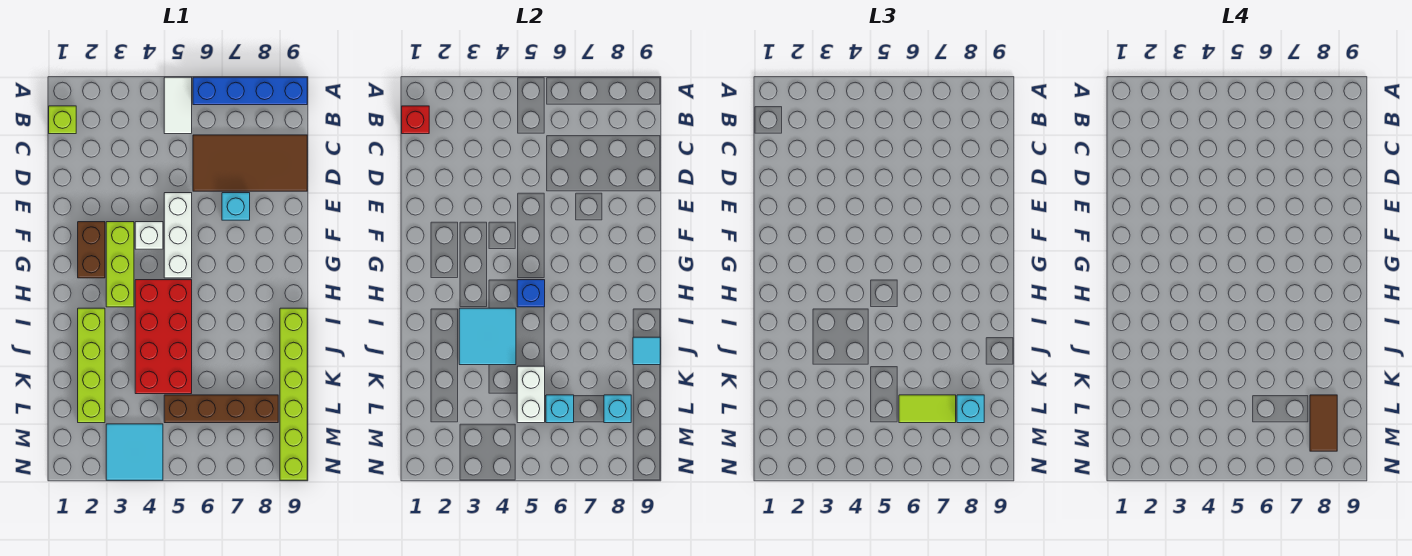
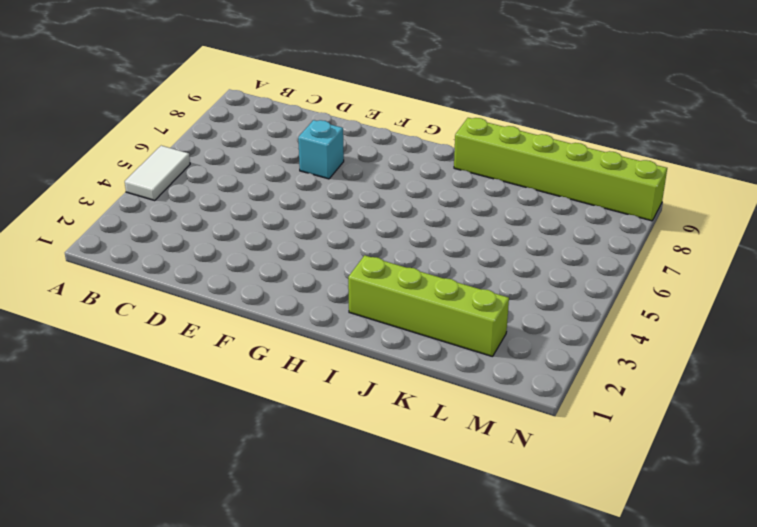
white 1x2 tile [125,146,190,200] -> white 1x2 tile turned to [164,77,192,134]
none -> blue 1x4 brick [193,77,307,105]
none -> lime 1x1 brick [49,106,76,134]
none -> brown 2x4 tile [193,135,307,191]

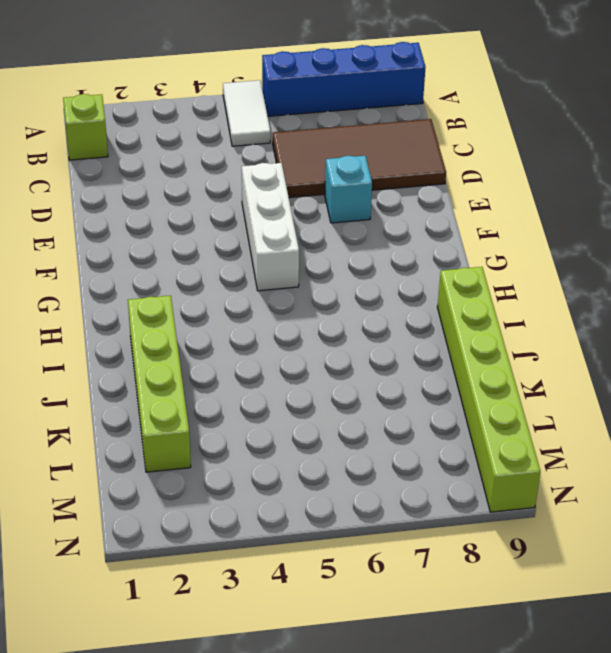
none -> brown 1x2 brick [78,222,105,278]
none -> lime 1x3 brick [106,222,134,307]
none -> white 1x1 brick [135,222,163,249]

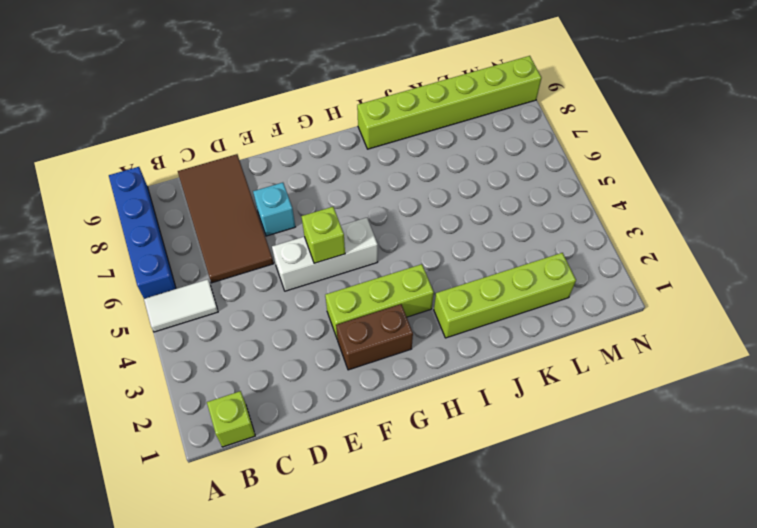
lime 1x1 brick [301,207,345,263] -> none
none -> white 1x1 brick [135,222,163,249]
none -> red 2x4 brick [135,280,192,394]
none -> brown 1x4 brick [164,395,278,423]

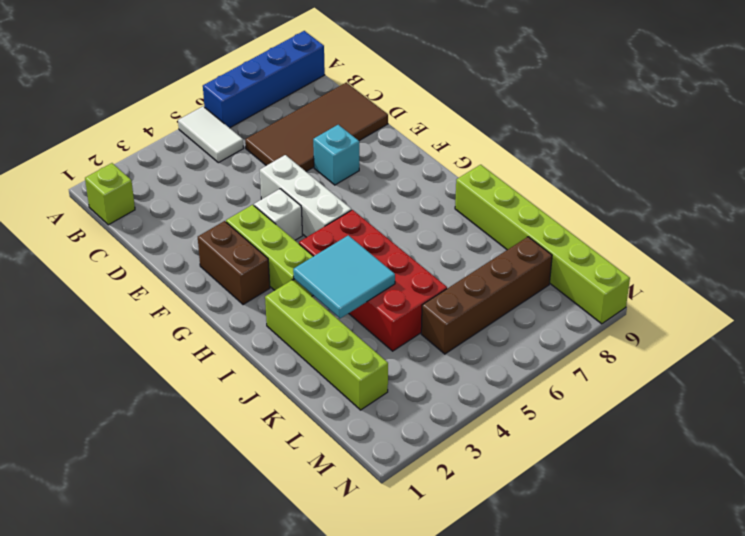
none -> cyan 2x2 tile [106,424,163,480]
none -> red 1x1 brick [402,106,429,134]
none -> blue 1x1 brick [517,280,545,307]

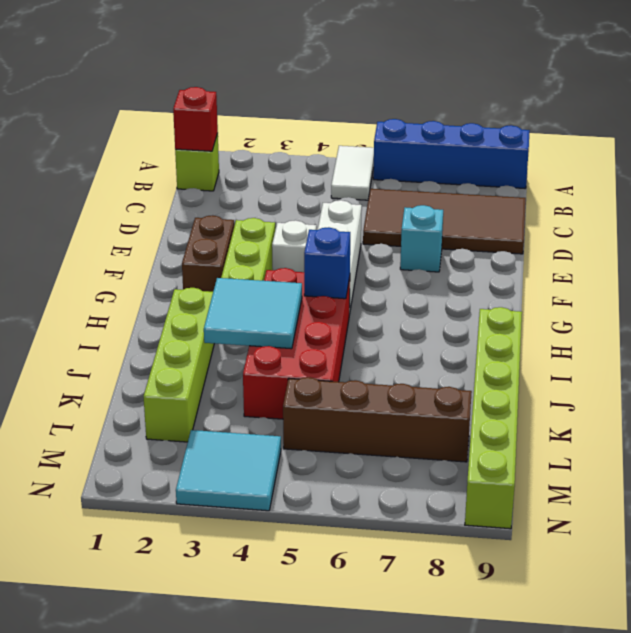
none -> cyan 1x1 tile [633,337,660,365]
none -> white 1x2 brick [517,366,545,423]
none -> cyan 1x1 brick [546,395,574,423]

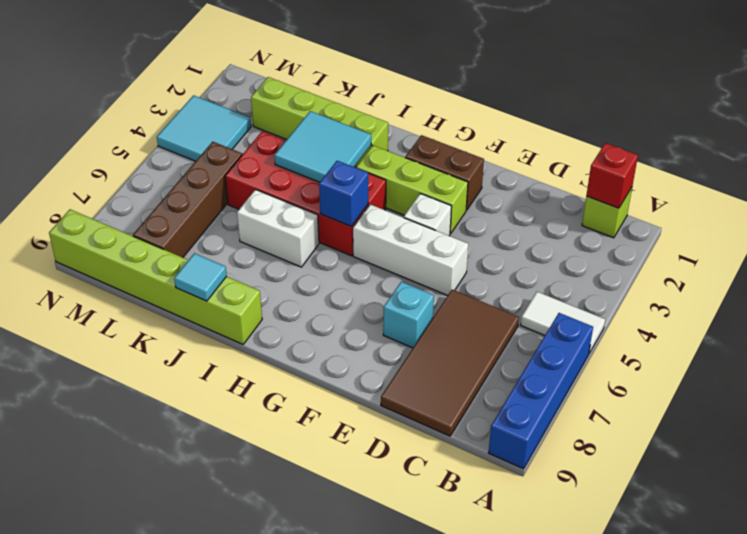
white 1x2 brick [237,190,319,267] -> white 1x2 brick moved to [517,366,545,423]
none -> cyan 1x1 brick [546,395,574,423]
none -> cyan 1x1 brick [604,395,631,423]
none -> lime 1x2 tile [899,395,956,423]

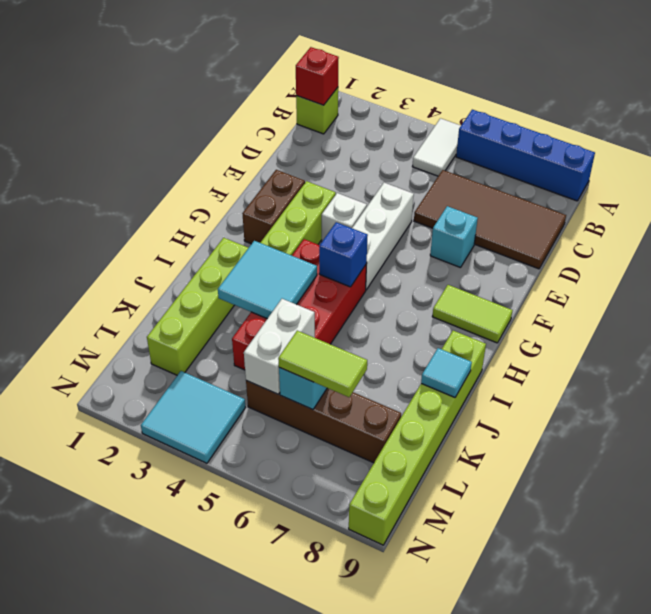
lime 1x2 tile [432,285,513,343] -> none
none -> cyan 1x1 brick [604,395,631,423]
none -> cyan 1x1 brick [957,395,984,423]
none -> brown 1x2 tile [1310,395,1337,451]

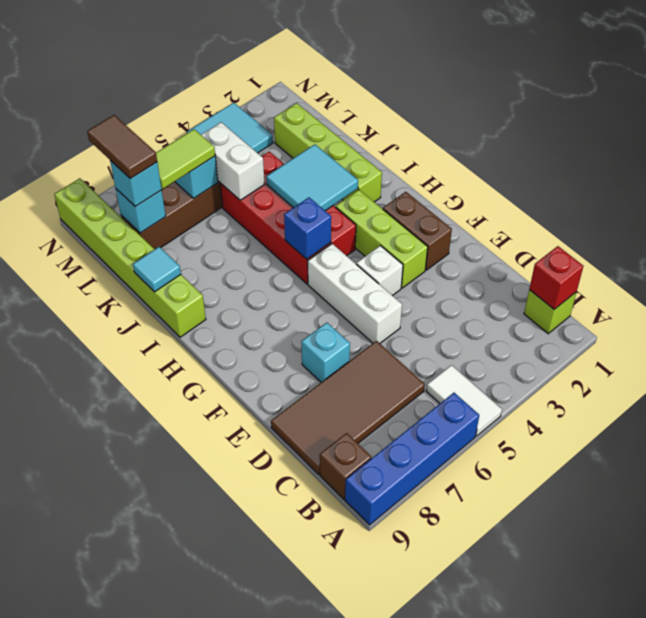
brown 1x1 brick [320,433,371,499] -> none

